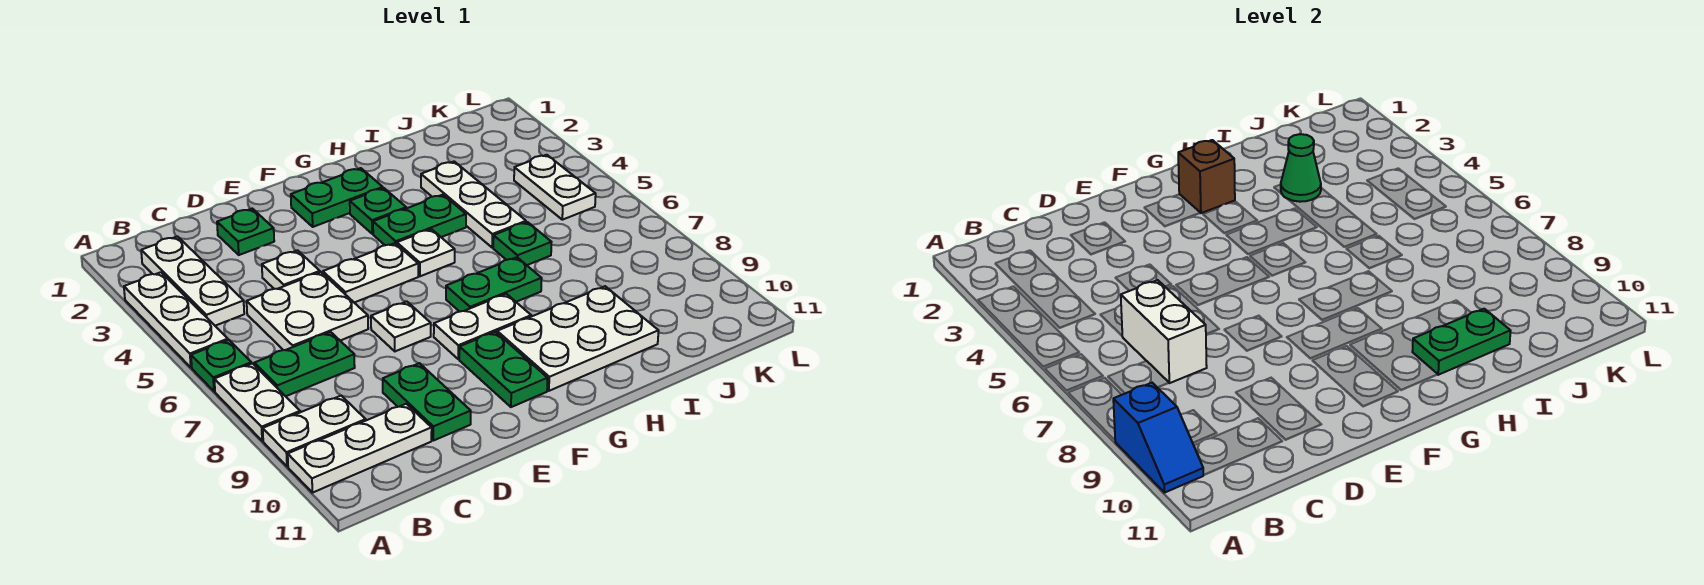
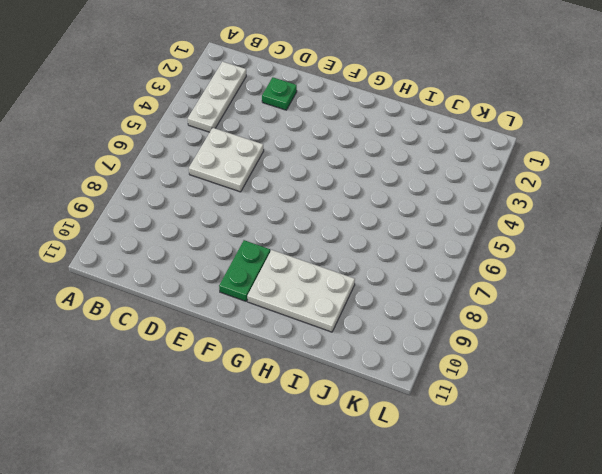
none -> white 1x3 plate [124,272,228,367]
none -> green 1x1 plate [191,340,251,391]
none -> white 1x2 plate [214,363,300,441]

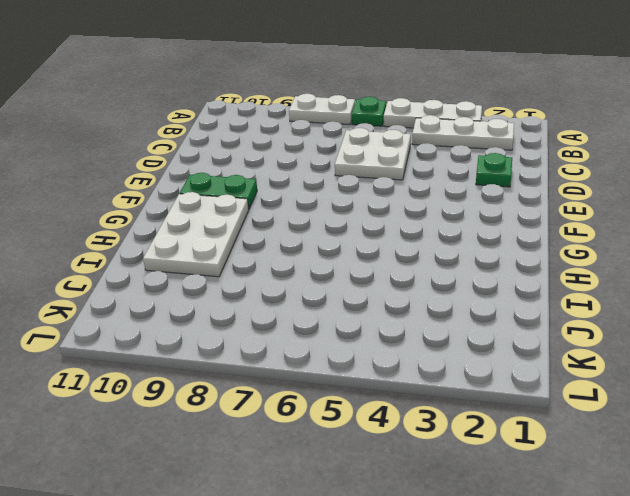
none -> white 1x2 plate [263,396,366,466]
none -> white 1x3 plate [288,404,432,493]
none -> green 1x2 plate [254,332,355,396]

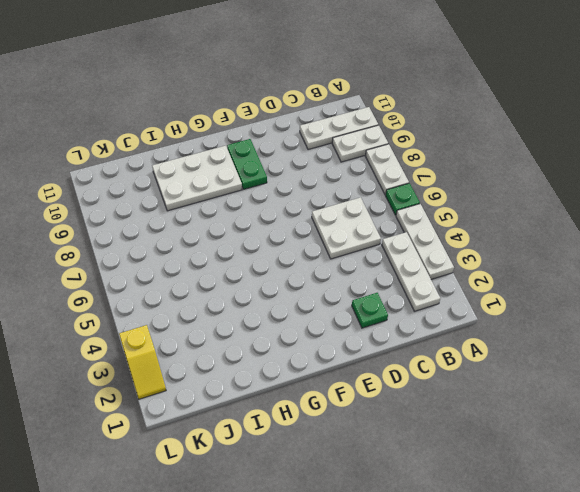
yellow 1x2 slope [119,325,166,399] -> none
none -> green 1x2 plate [254,332,355,396]
none -> white 1x1 plate [262,250,320,289]
none -> green 1x2 plate [383,363,471,441]

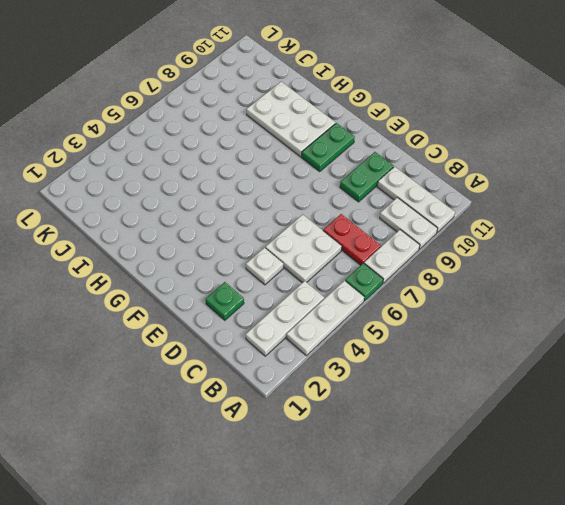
red 1x2 plate [323,214,381,265] -> green 1x2 plate [254,332,355,396]
none -> white 1x2 plate [323,243,418,303]
none -> white 1x1 plate [371,301,431,351]
none -> green 1x2 plate [291,168,383,227]

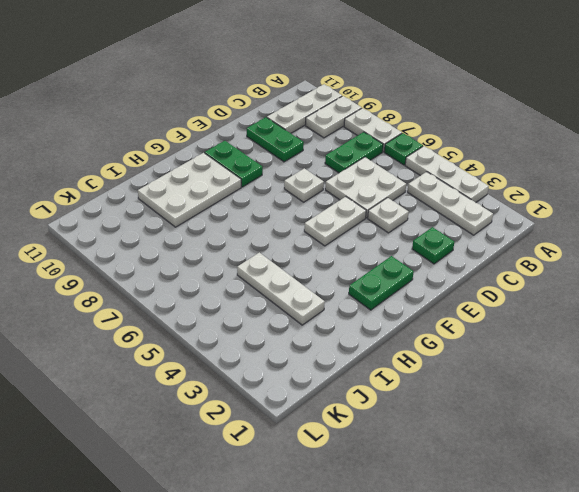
none -> white 1x2 plate [434,294,531,359]
none -> green 1x1 plate [350,188,406,234]
none -> green 1x2 plate [373,195,466,245]

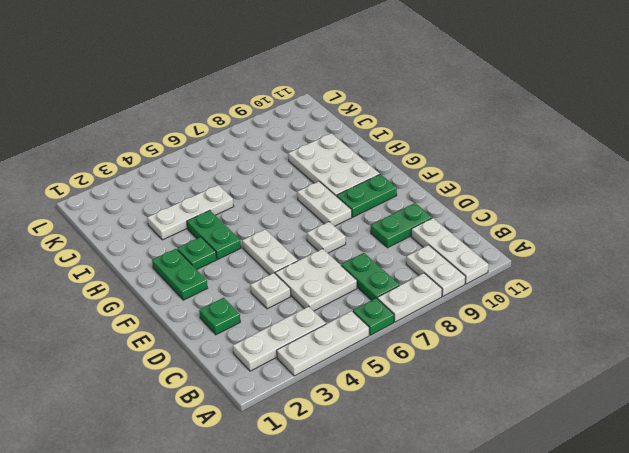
none -> white 1x1 plate [397,229,455,276]
none -> green 1x2 plate [446,257,542,312]
none -> green 1x1 plate [493,222,551,265]

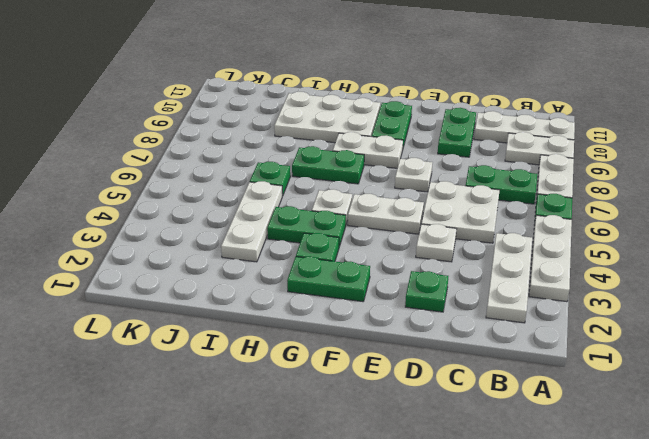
none -> white 1x2 plate [514,155,596,220]
none -> blue 1x2 slope [1113,383,1203,493]
none -> white 1x2 brick [1121,280,1207,383]

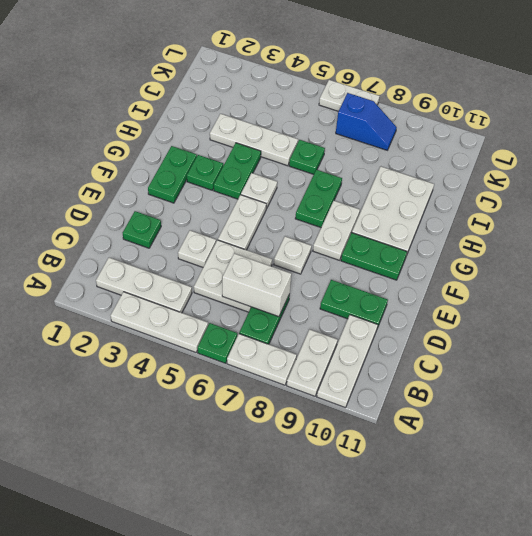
blue 1x2 slope [336,93,397,150] -> blue 1x2 slope moved to [1113,383,1203,493]
white 1x2 plate [319,80,380,111] -> white 1x2 plate moved to [514,155,596,220]
none -> brown 1x1 brick [1178,140,1235,213]
none -> green 1x2 plate [1412,309,1511,375]
none -> green 1x1 cone [1281,134,1321,202]

